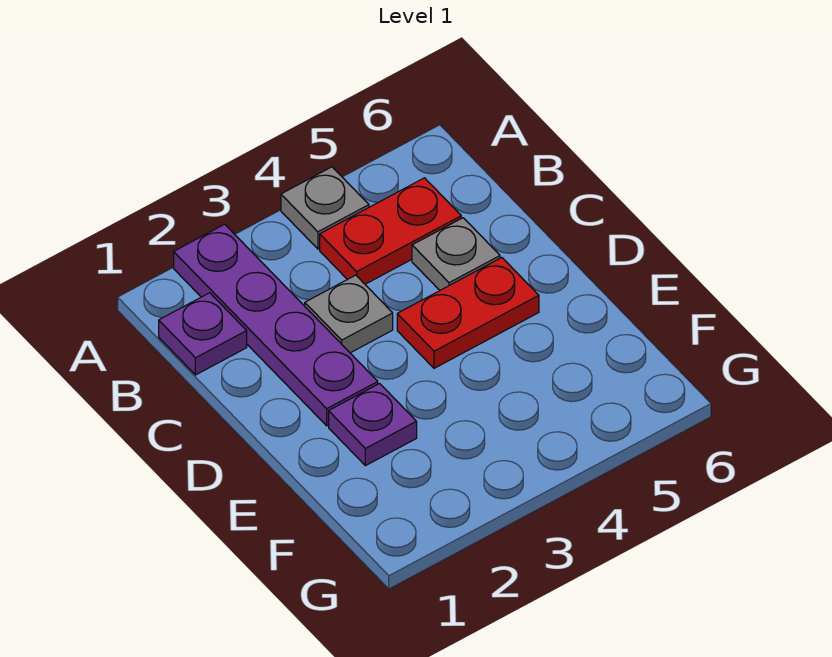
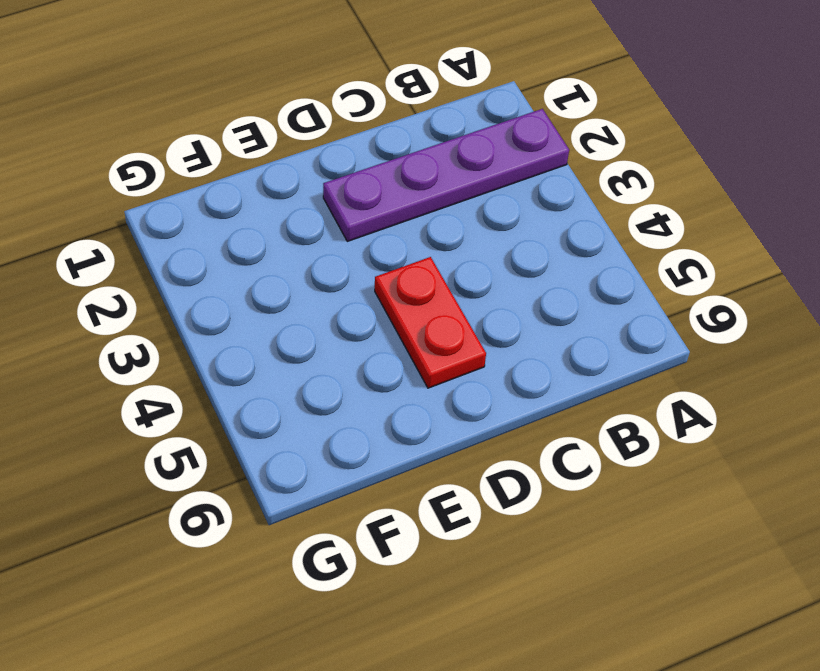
none -> grey 1x1 plate [281,167,369,249]
none -> purple 1x1 plate [159,293,247,375]

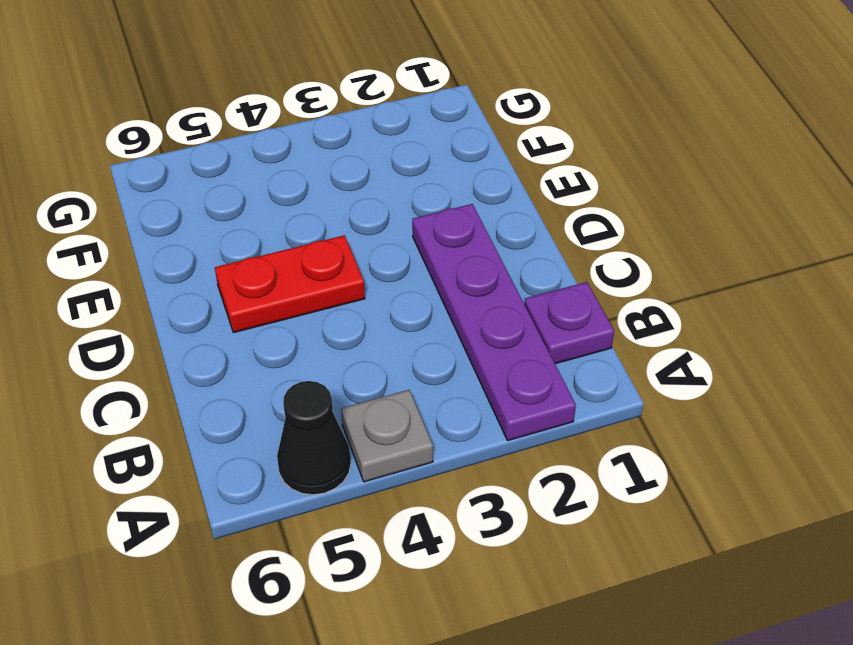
black 1x1 cone [277,381,351,495] -> none
none -> red 1x2 plate [320,178,461,284]
none -> grey 1x1 plate [305,275,393,353]

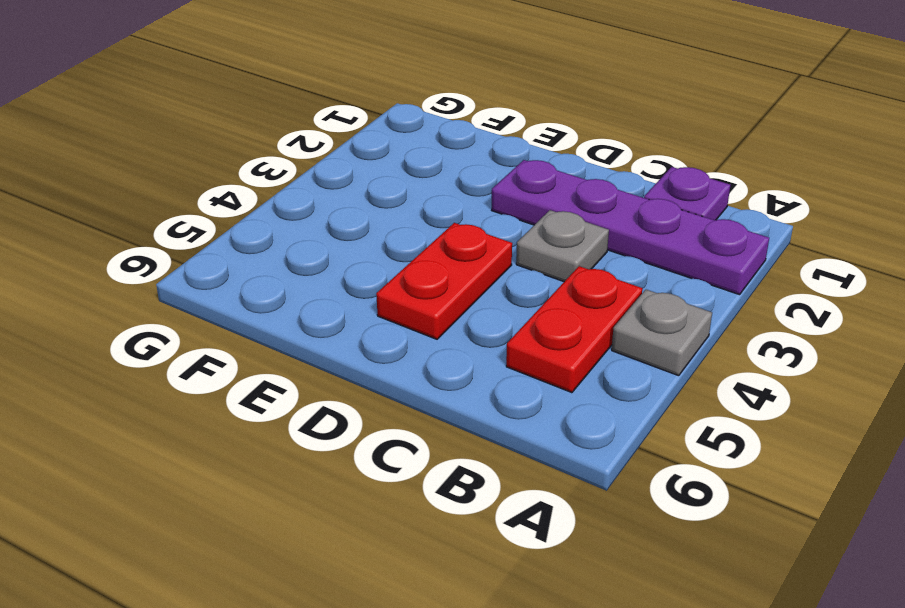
none -> grey 1x1 plate [412,218,500,290]
none -> purple 1x1 plate [329,384,417,466]

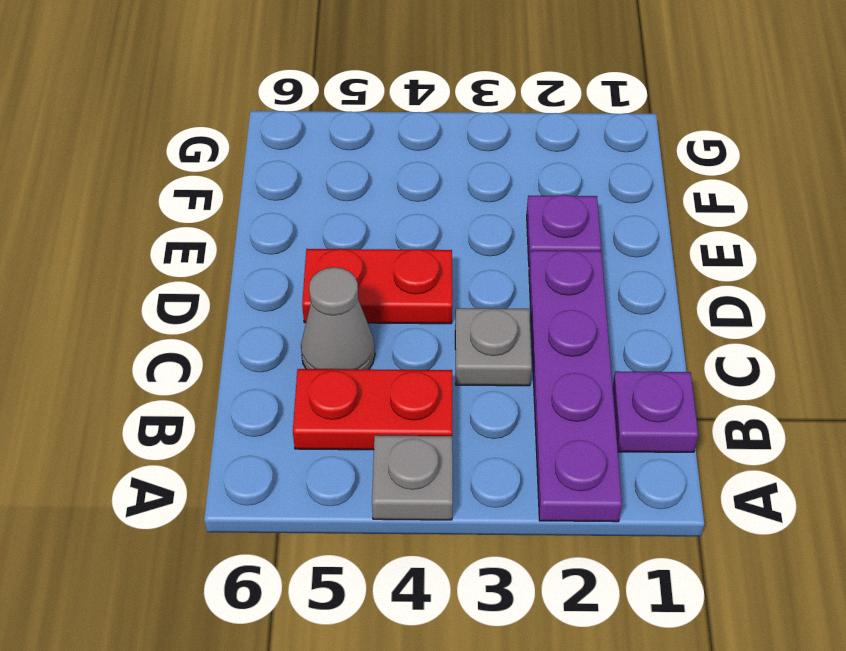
grey 1x1 cone [301,267,375,369] -> grey 1x1 plate [412,218,500,290]

